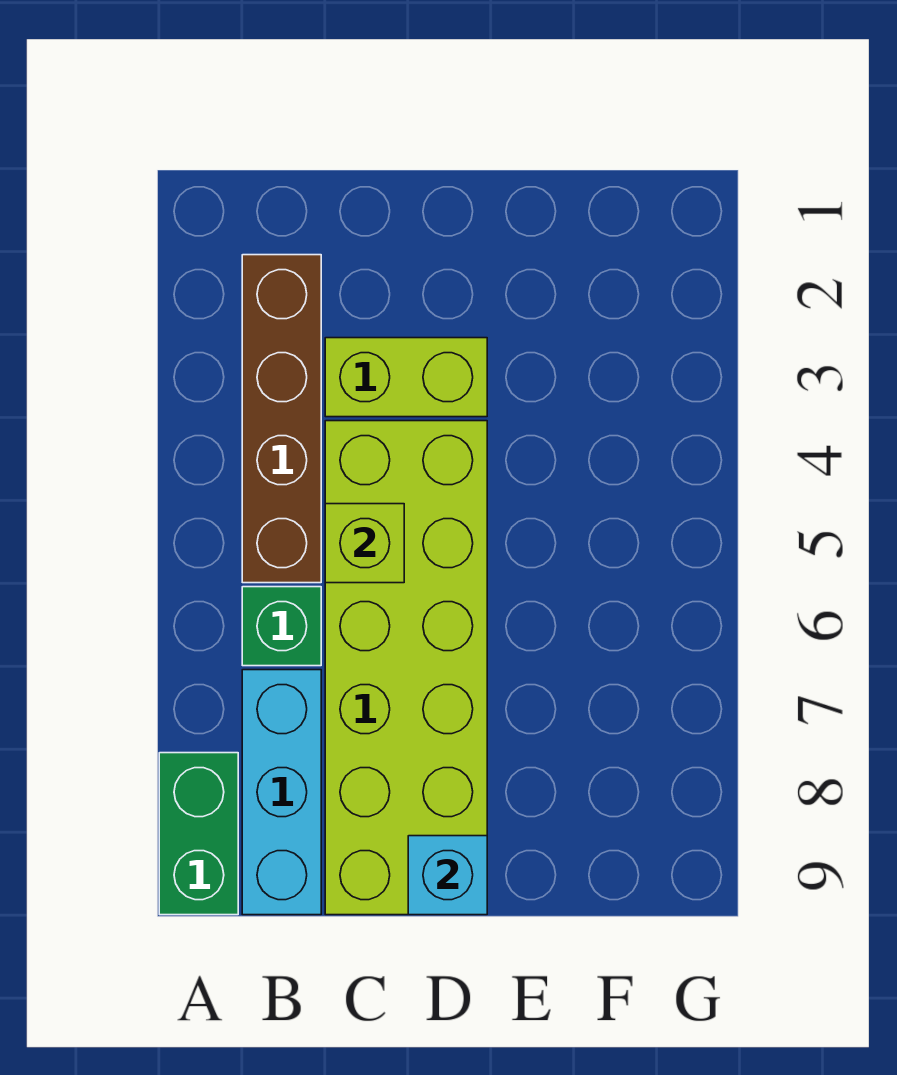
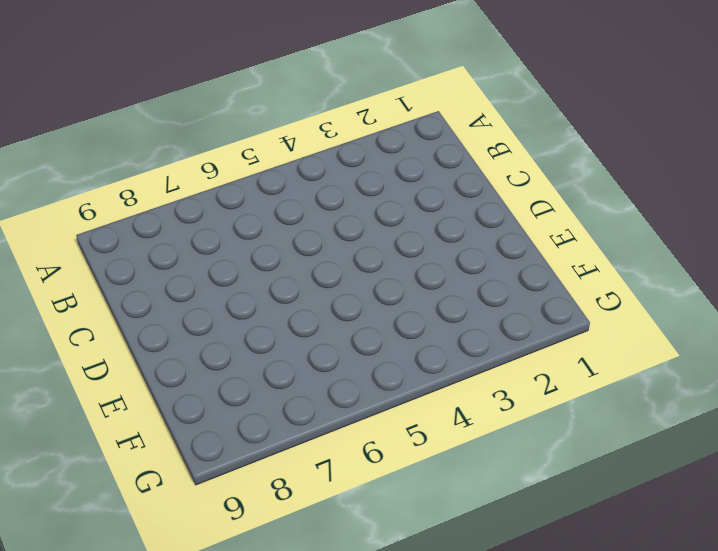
none -> green 1x2 brick [159,753,238,915]
none -> brown 1x4 brick [242,255,321,583]

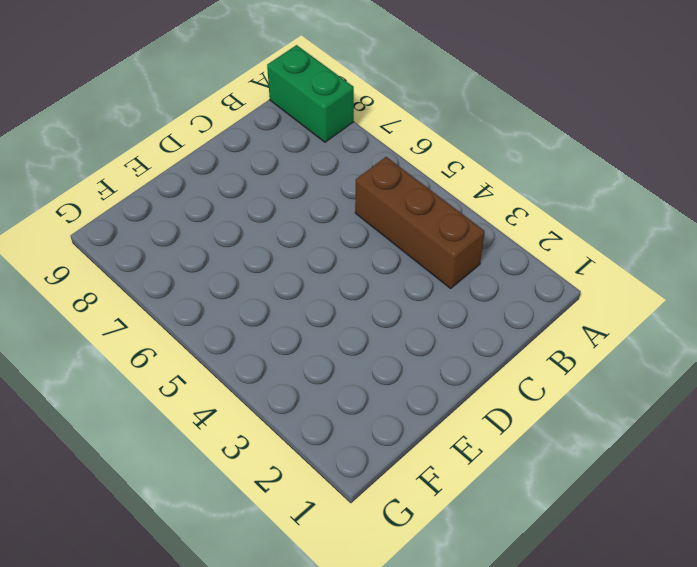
brown 1x3 brick [355,157,485,289] -> brown 1x4 brick [242,255,321,583]
none -> green 1x1 brick [242,587,321,666]
none -> cyan 1x3 brick [242,670,321,915]

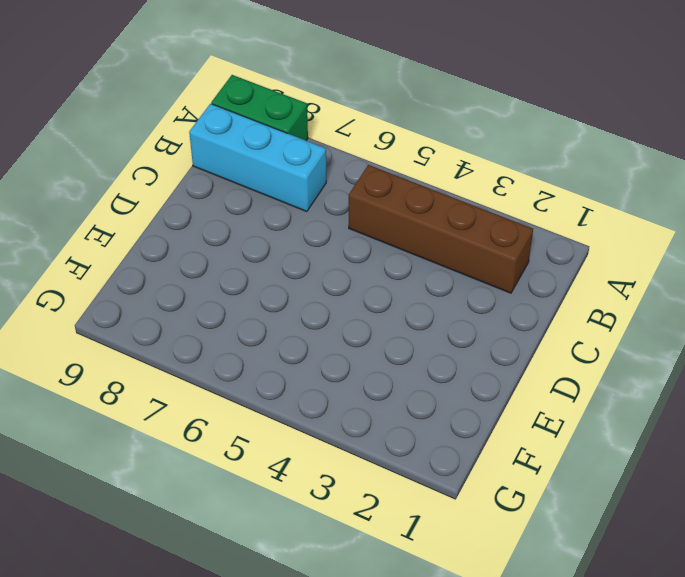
none -> green 1x1 brick [242,587,321,666]
none -> lime 1x2 brick [325,338,487,417]

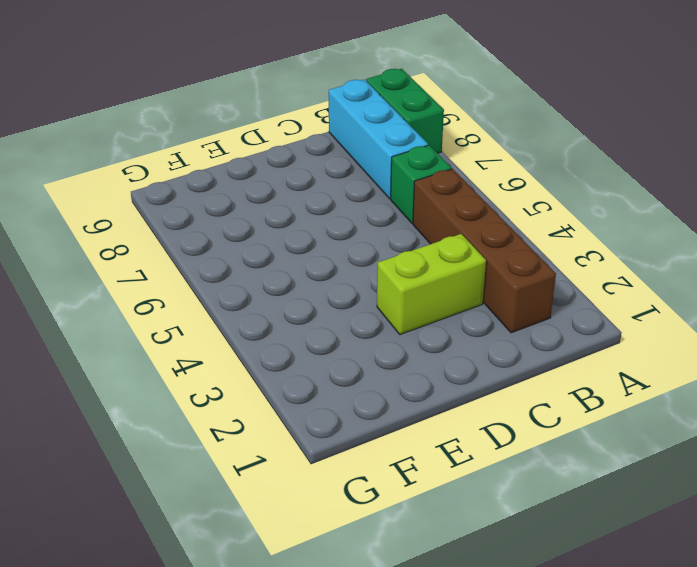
none -> lime 2x6 brick [325,421,487,915]
none -> lime 1x1 brick [325,504,404,583]

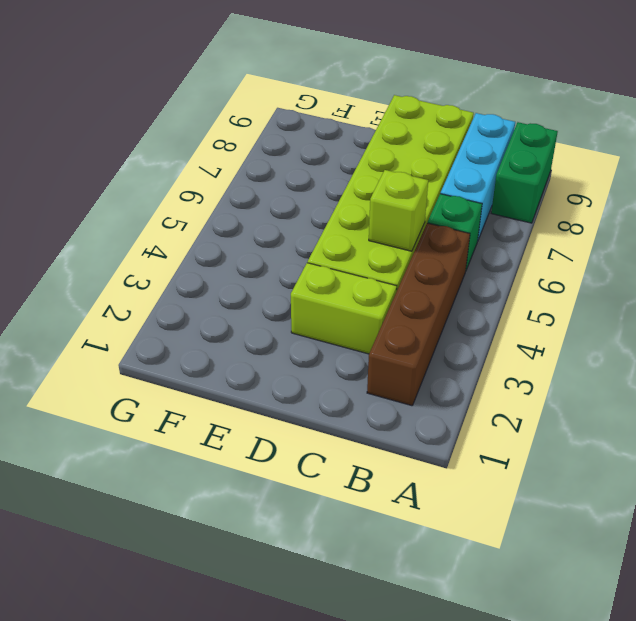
none -> cyan 1x1 brick [408,836,487,915]

